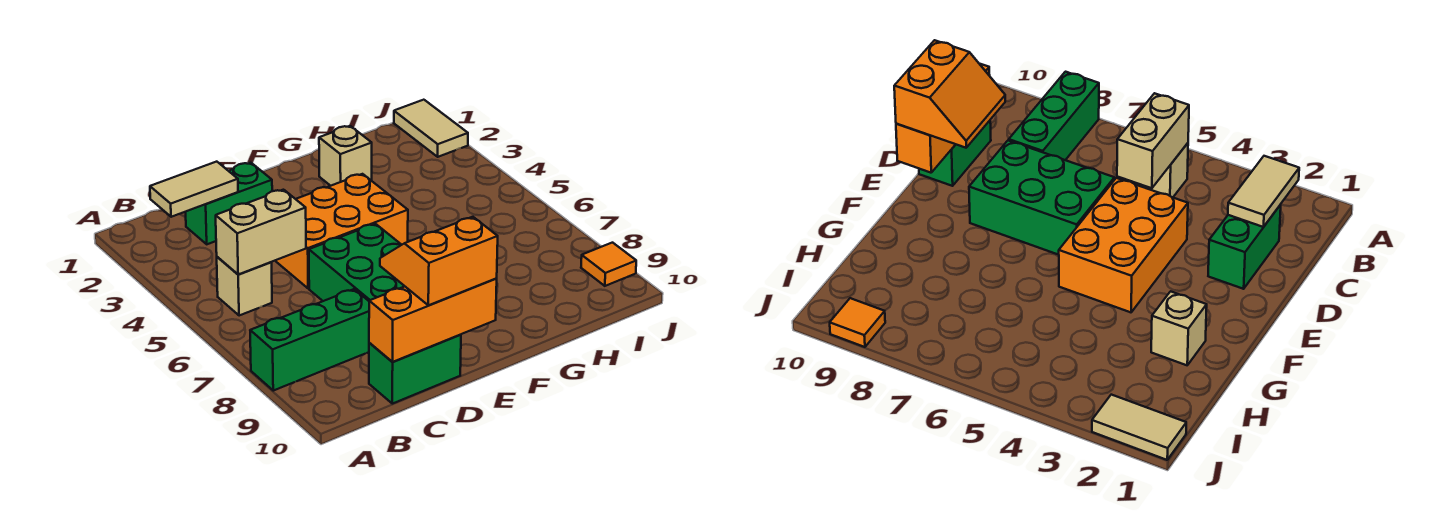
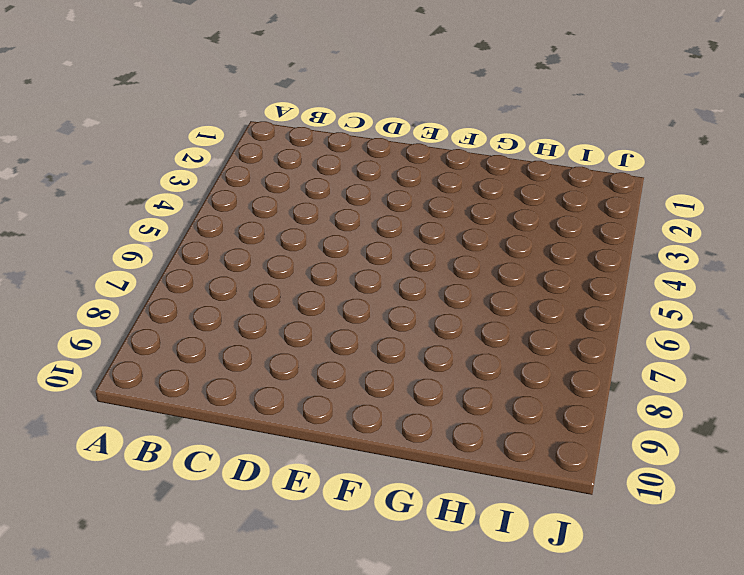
none -> green 1x3 brick [250,289,369,391]
none -> tan 1x1 brick [217,257,272,316]
none -> green 1x2 brick [186,163,272,244]

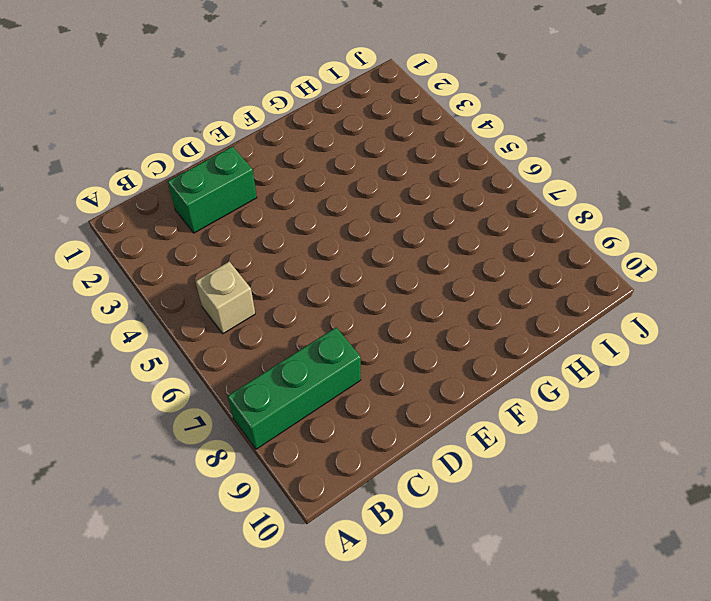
none -> green 1x2 brick [369,335,461,404]
none -> orange 2x3 brick [275,174,408,289]
none -> green 2x3 brick [309,224,405,301]

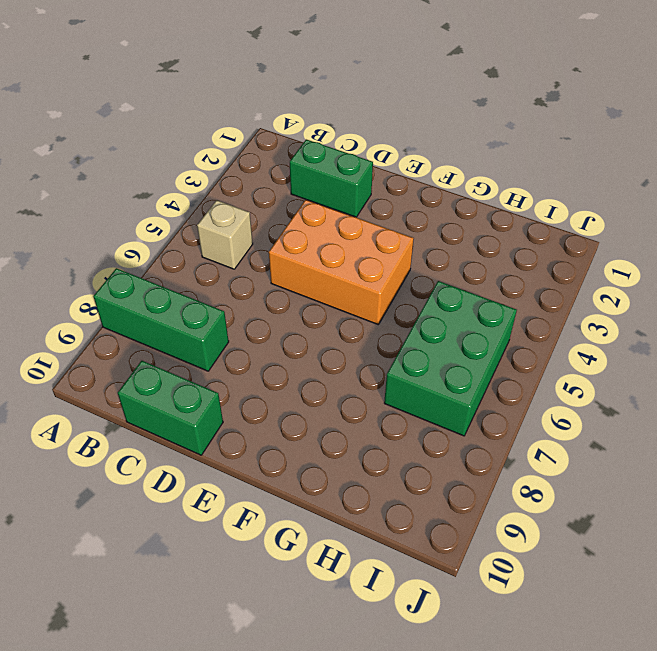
green 2x3 brick [384,281,517,436] -> green 2x3 brick moved to [309,224,405,301]
none -> tan 1x1 brick [319,126,372,186]
none -> tan 1x2 tile [394,100,468,157]
none -> orange 1x1 tile [581,243,636,286]

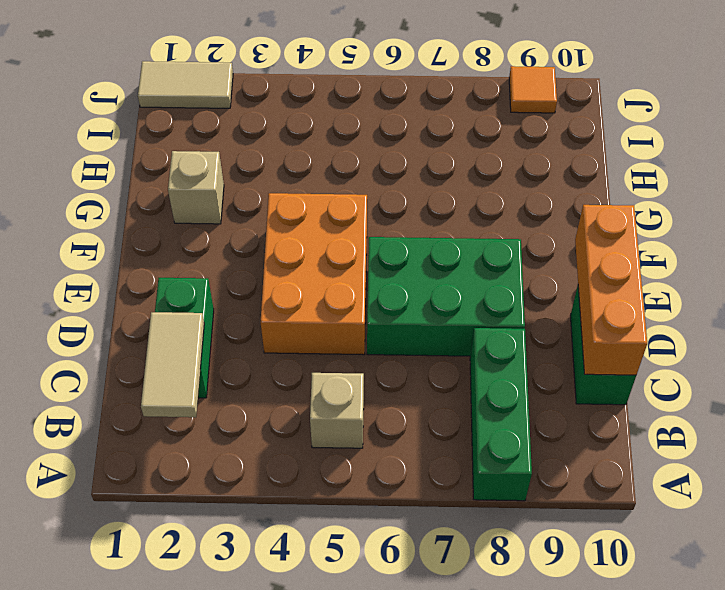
none -> tan 1x2 brick [216,190,306,274]
none -> orange 2x2 slope [380,217,498,305]

